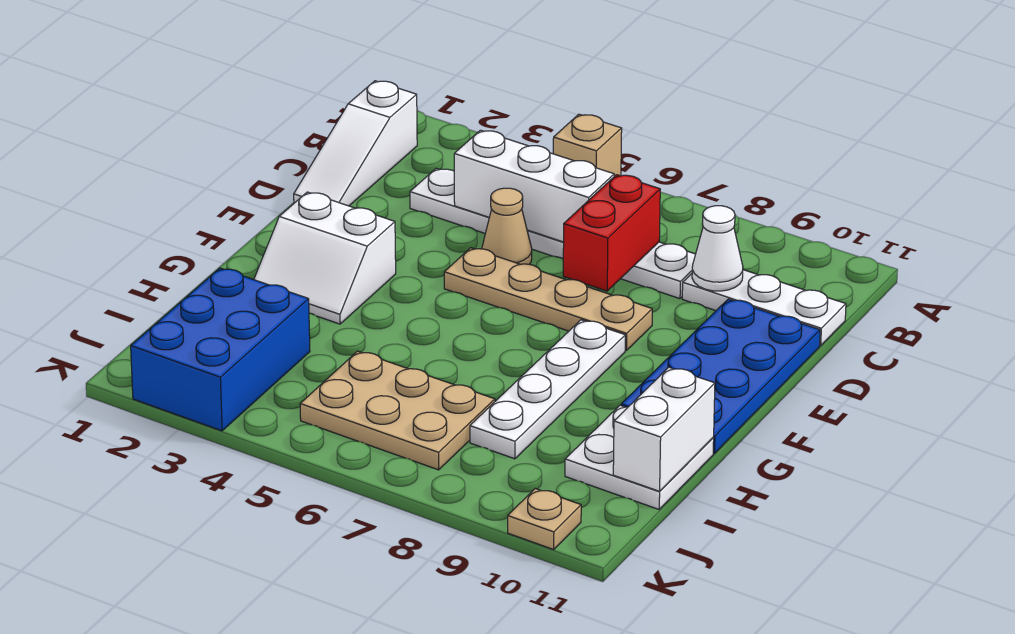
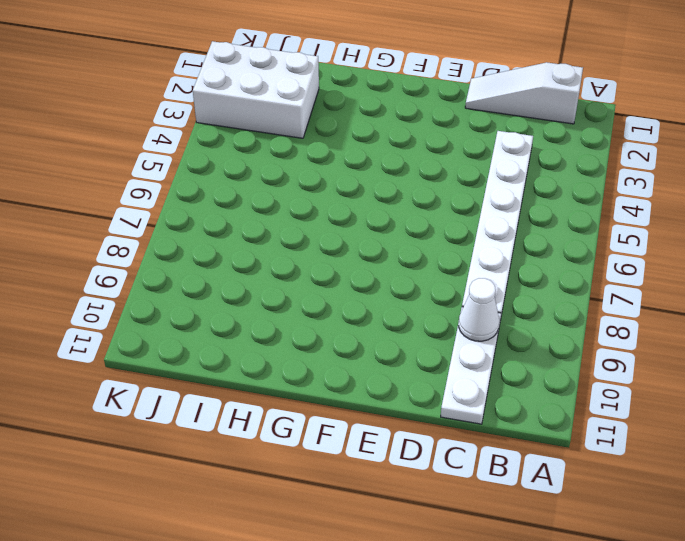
white 2x3 brick [193,41,319,138] -> blue 2x3 brick [131,268,310,431]
none -> tan 1x1 brick [553,114,622,176]
none -> tan 1x1 cone [482,188,532,264]
none -> blue 2x4 plate [621,299,820,453]

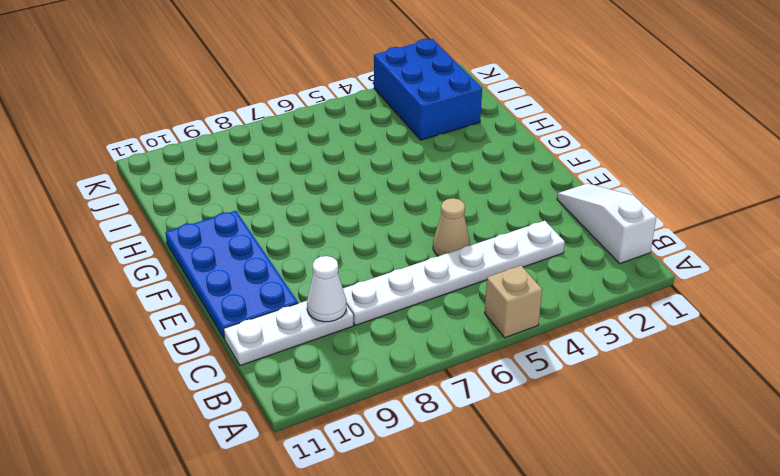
none -> tan 1x4 plate [444,248,652,350]
none -> white 2x2 slope [254,192,396,324]
none -> white 1x4 plate [470,320,625,459]

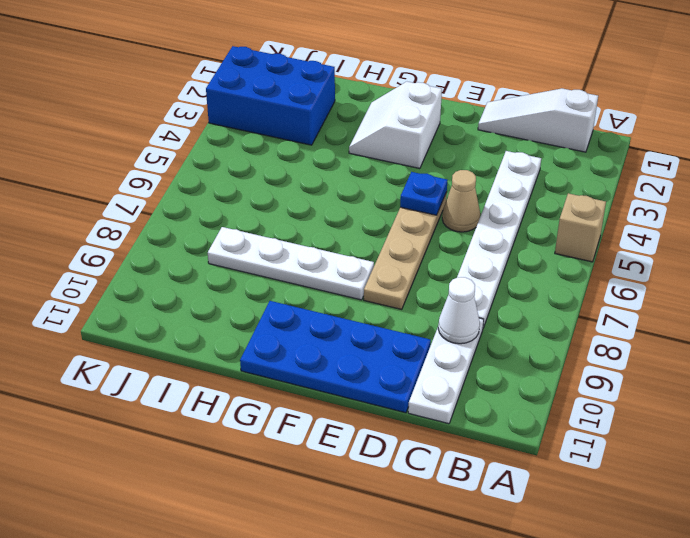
blue 1x1 plate [400,172,447,215] -> none
none -> white 2x2 plate [565,405,714,509]
none -> tan 2x3 plate [300,351,495,470]
none -> tan 1x1 plate [508,489,581,549]

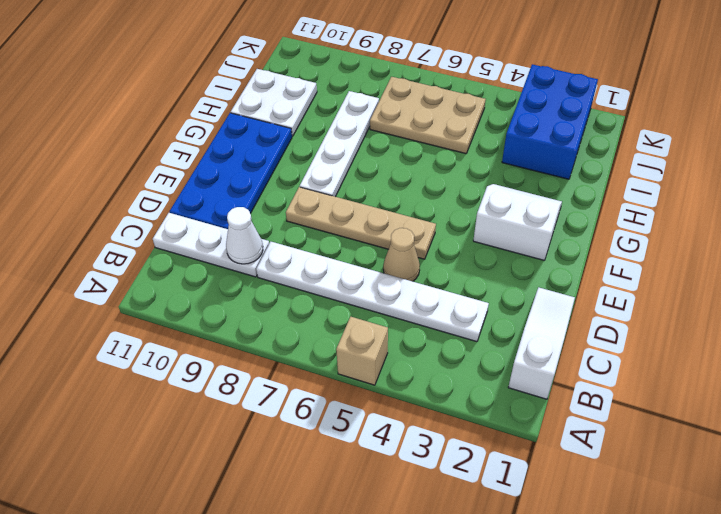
none -> tan 1x1 plate [508,489,581,549]
none -> white 1x3 brick [454,130,614,242]
none -> red 1x2 brick [563,175,660,291]

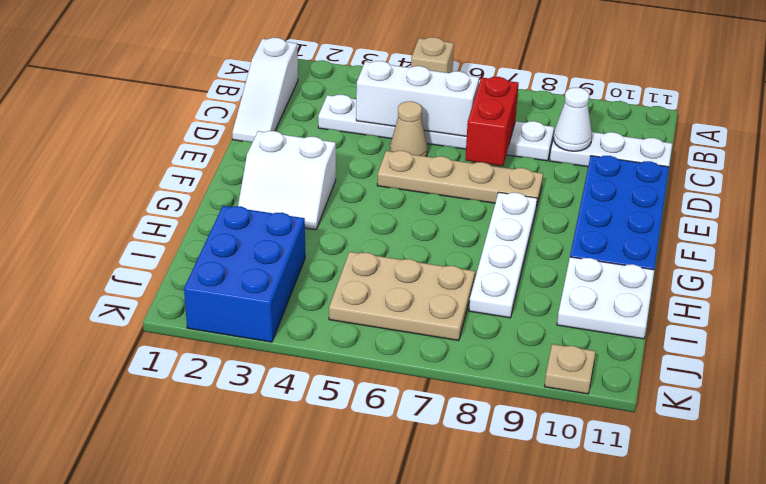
none -> white 1x2 brick [613,367,715,491]

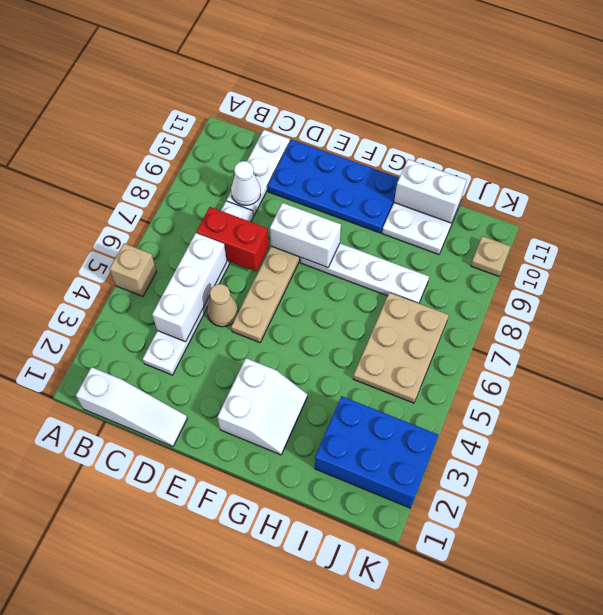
white 1x2 brick [270,203,341,268] -> none

